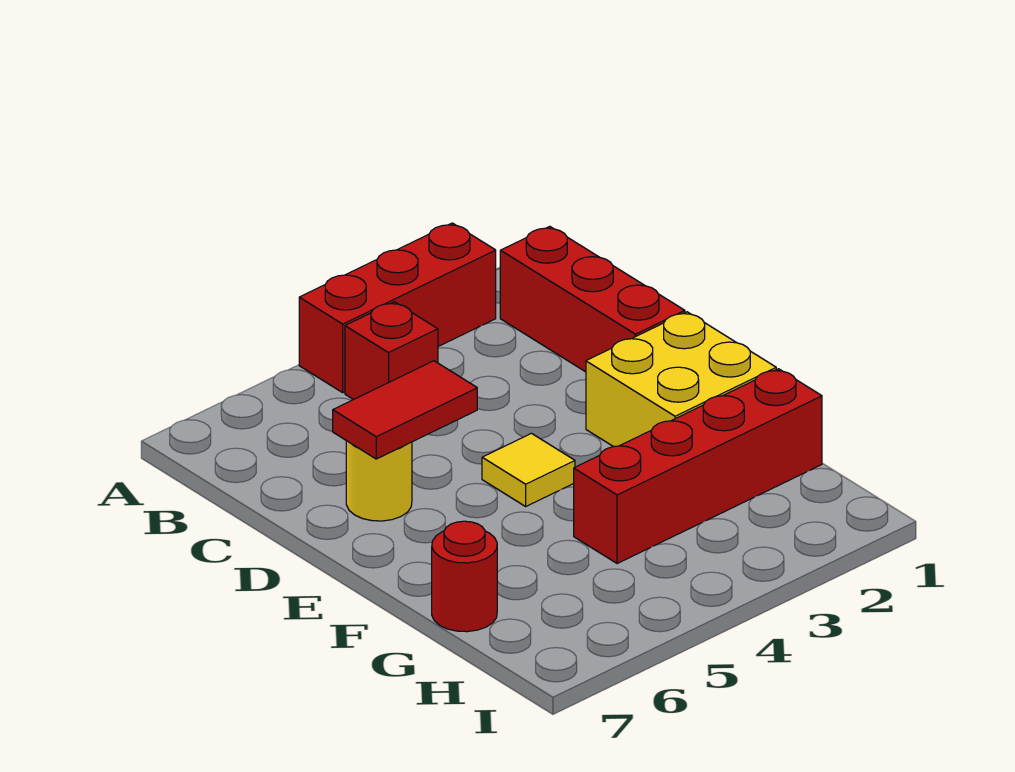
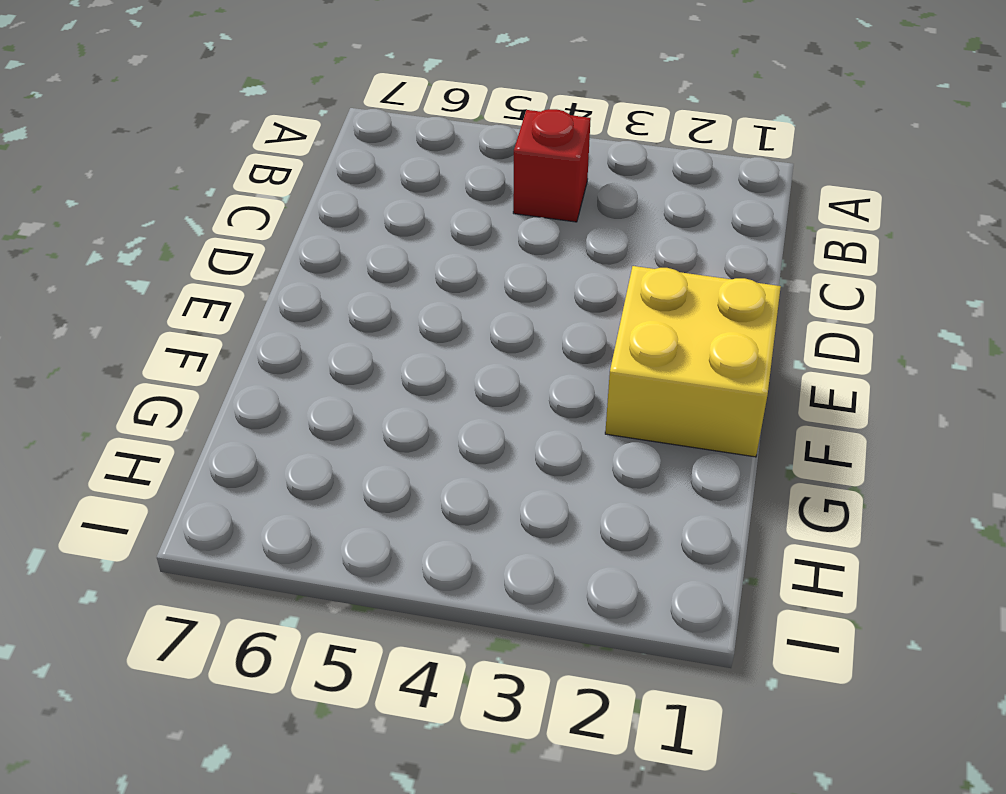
none -> red 1x3 brick [299,223,496,393]
none -> red 1x3 brick [500,226,685,372]

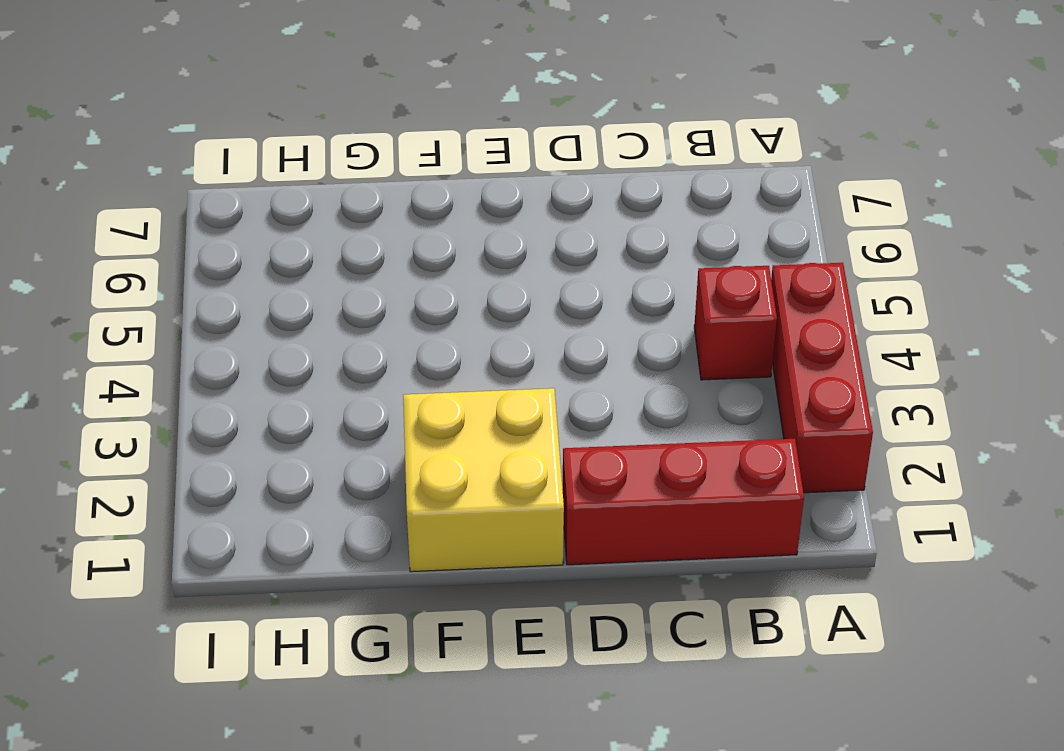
none -> yellow 1x1 round brick [346,441,412,521]
none -> yellow 1x1 tile [482,433,575,506]

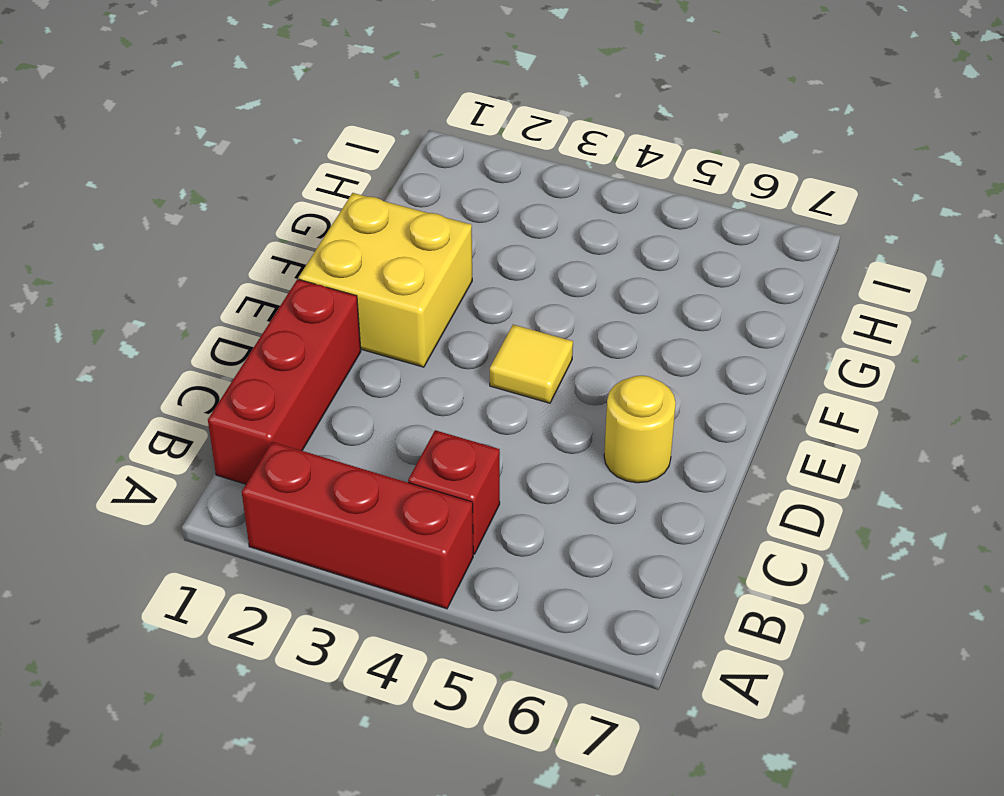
none -> red 1x4 brick [574,369,822,564]
none -> red 1x1 round brick [432,521,497,632]

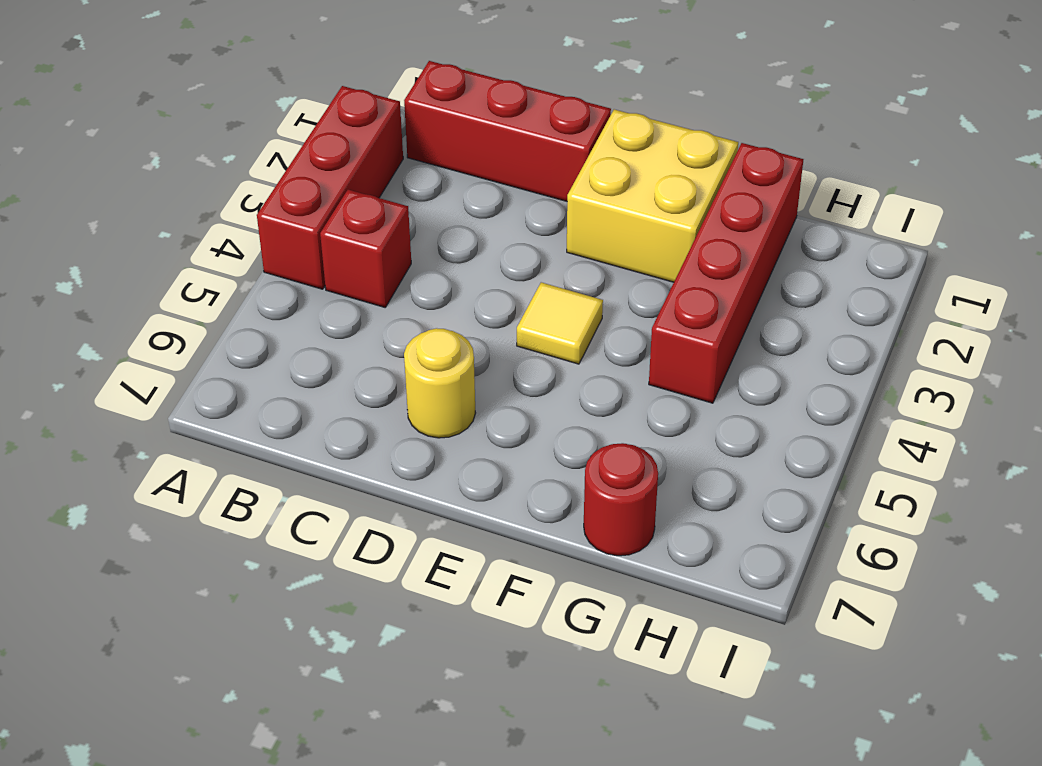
none -> red 1x2 tile [333,361,477,459]

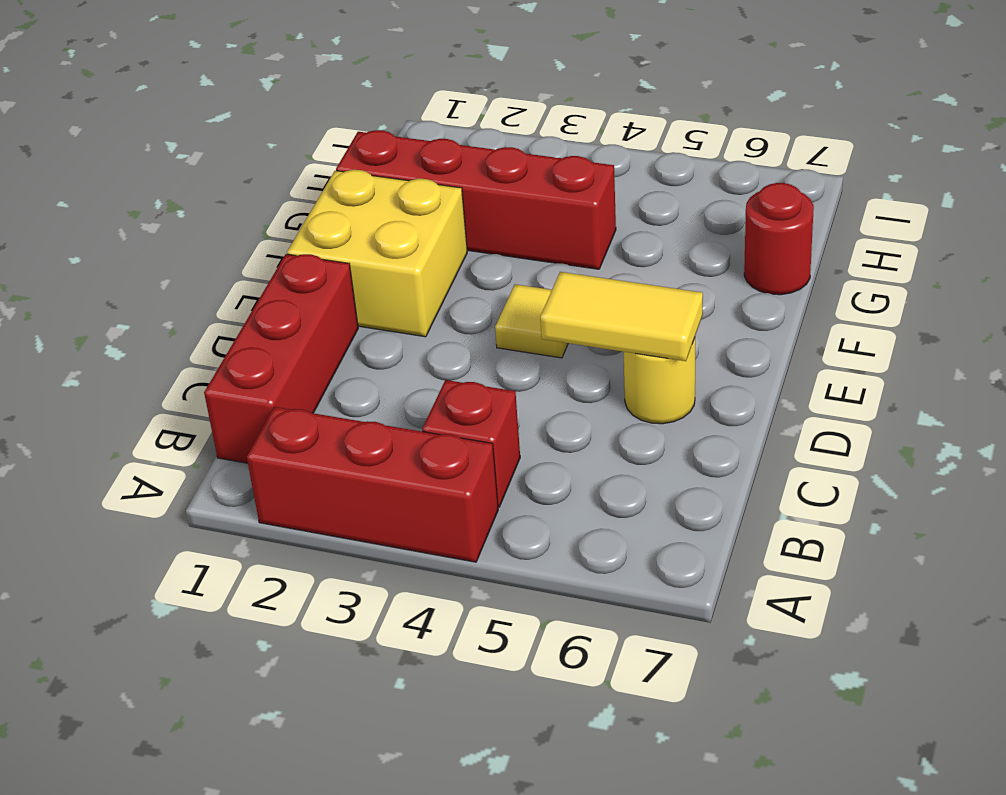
yellow 1x2 tile [540,272,703,361] -> red 1x2 tile [333,361,477,459]

